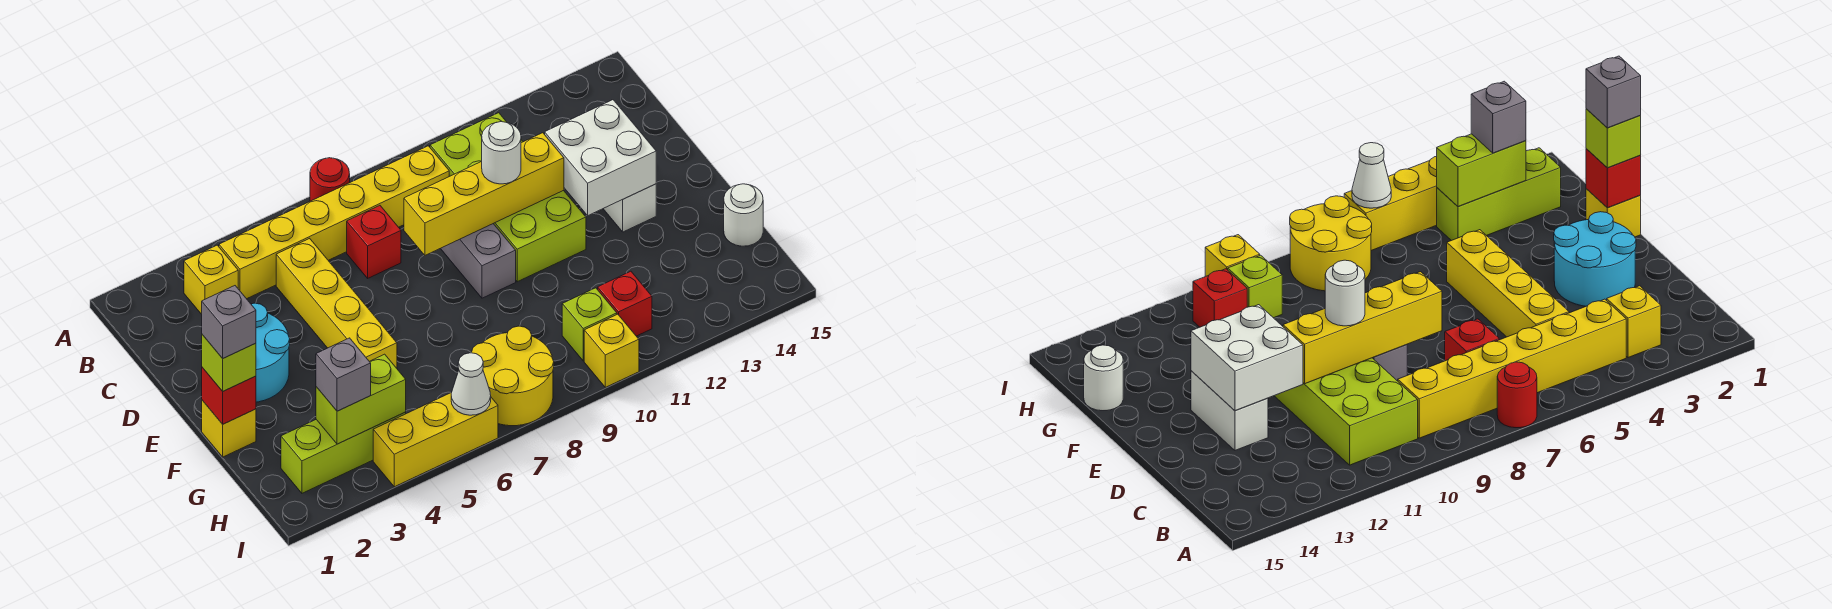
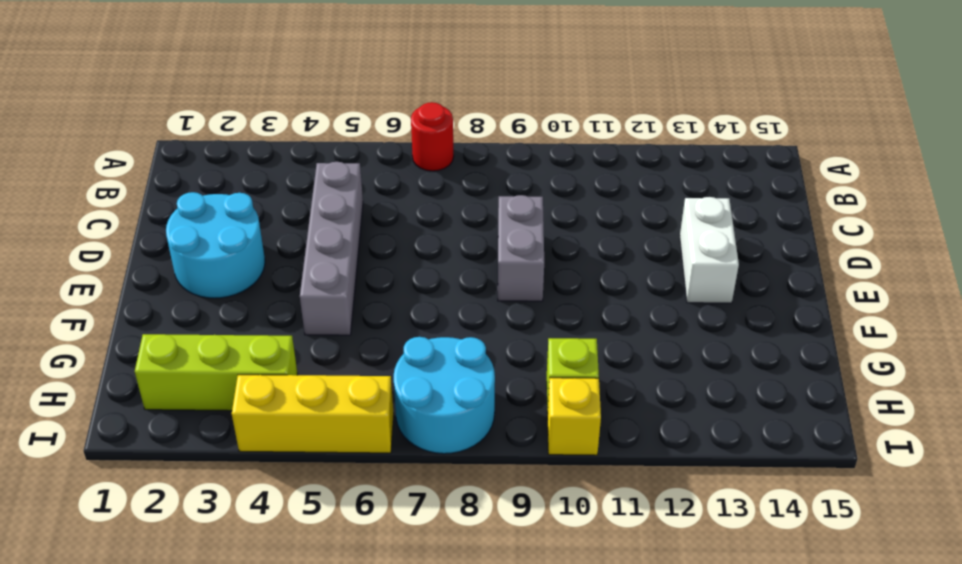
grey 1x4 brick [300,162,363,335] -> yellow 1x4 brick [276,238,397,368]
cyan 2x2 round brick [394,337,495,454] -> yellow 2x2 round brick [472,326,554,426]
none -> yellow 1x1 brick [184,245,238,314]
none -> yellow 1x6 brick [219,146,449,299]
none -> lime 2x4 brick [430,113,586,282]

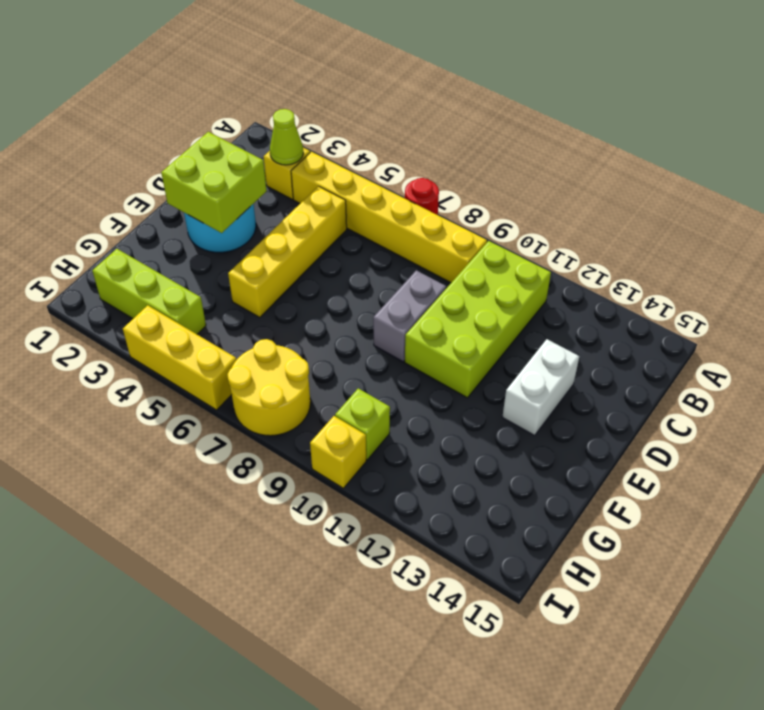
lime 1x1 cone [270,109,303,165] -> none
lime 2x2 brick [161,132,267,233] -> none
none -> red 1x1 brick [347,206,401,278]
none -> yellow 1x1 brick [202,400,256,457]
none -> white 1x1 round brick [724,184,763,246]

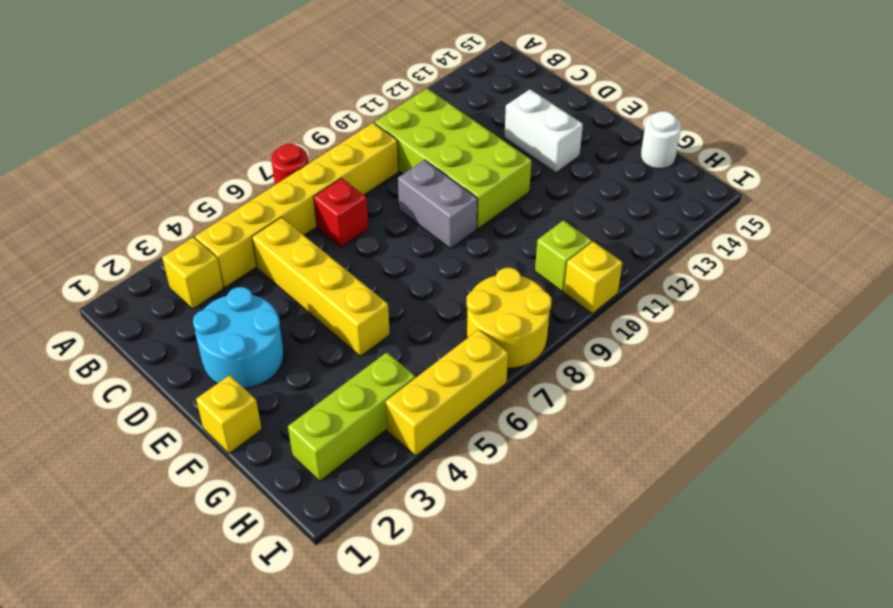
none -> red 1x1 brick [598,271,652,336]
none -> yellow 1x4 brick [404,133,564,255]
none -> white 2x2 brick [545,100,656,215]

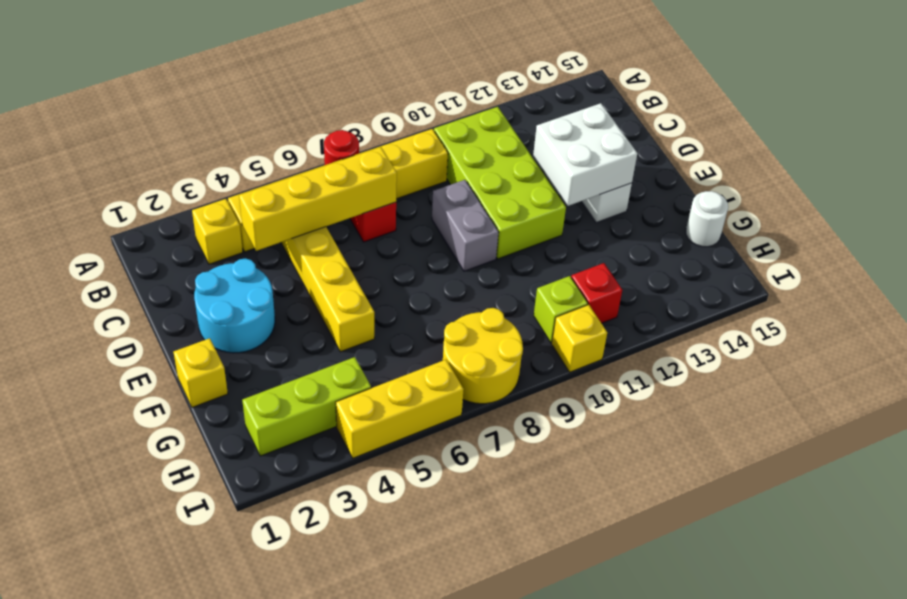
yellow 1x4 brick [239,147,397,251] -> yellow 1x4 brick moved to [404,133,564,255]
none -> red 1x1 brick [202,367,256,424]
none -> lime 1x2 brick [316,354,406,444]
none -> white 1x1 cone [451,353,491,415]

